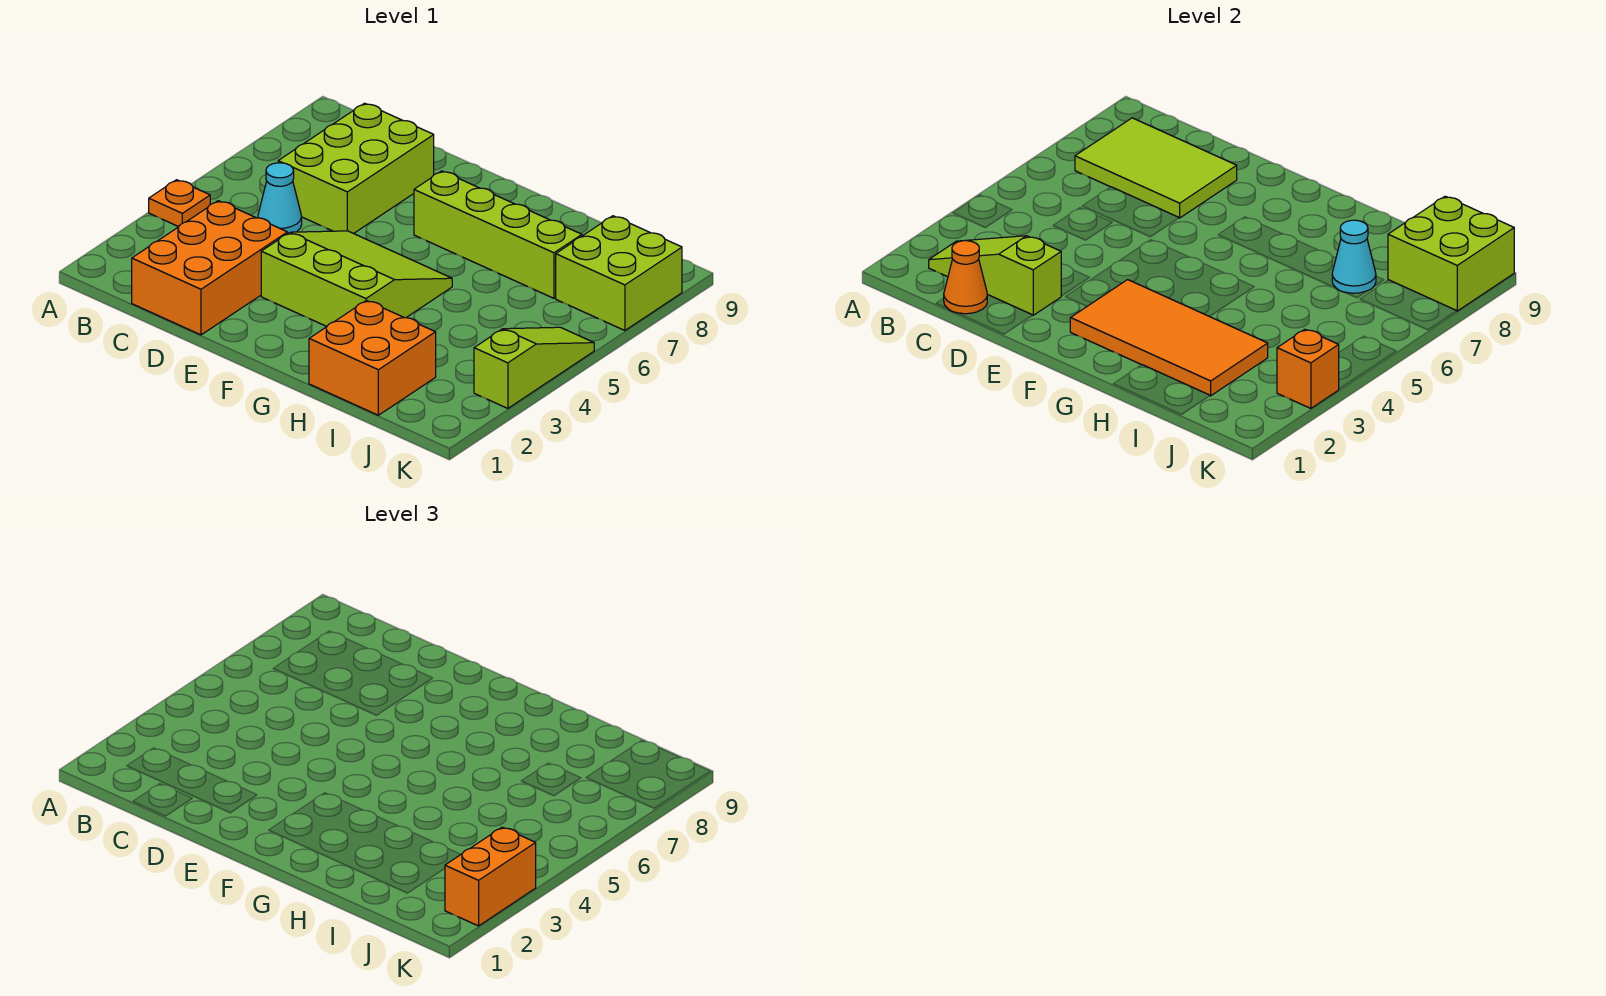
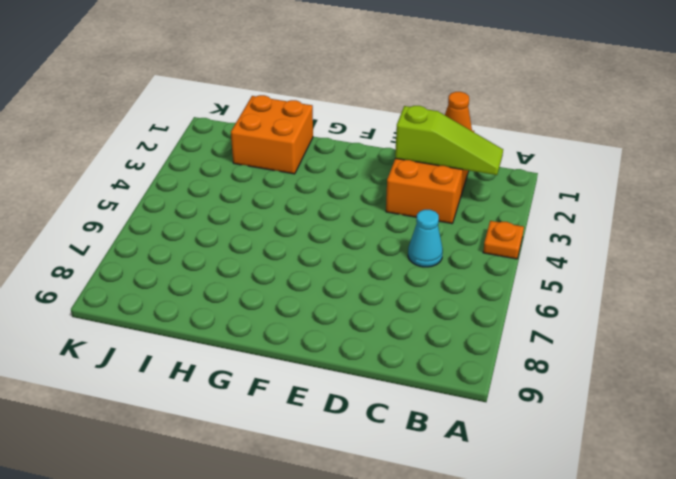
none -> lime 2x3 brick [278,103,434,234]
none -> lime 3x3 slope [261,231,452,326]
none -> lime 1x4 brick [414,171,582,298]

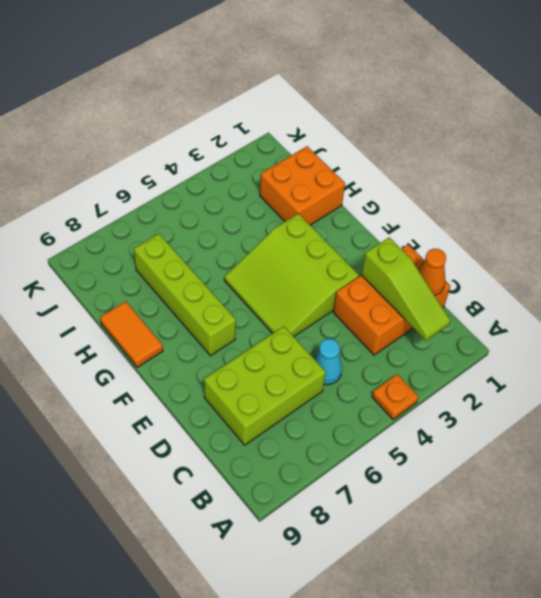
orange 1x2 tile [100,301,163,367] -> none
none -> lime 2x2 brick [556,216,682,331]
none -> lime 1x3 slope [474,327,594,408]
none -> lime 2x3 tile [1075,118,1237,218]

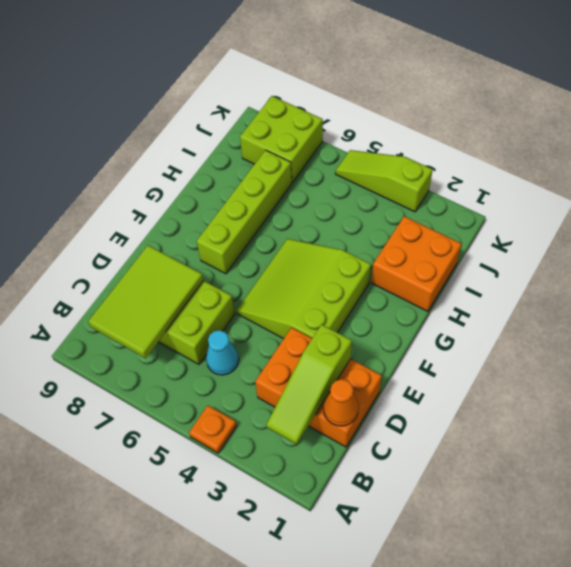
none -> orange 2x4 tile [1070,280,1268,396]
none -> cyan 1x1 cone [1332,220,1376,293]
none -> lime 2x2 brick [1388,196,1514,311]

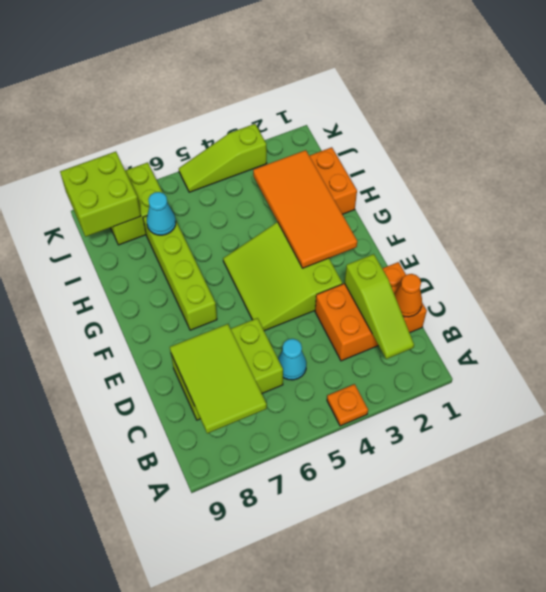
none -> orange 1x1 brick [1277,329,1339,408]
none -> orange 1x2 brick [445,827,536,926]

